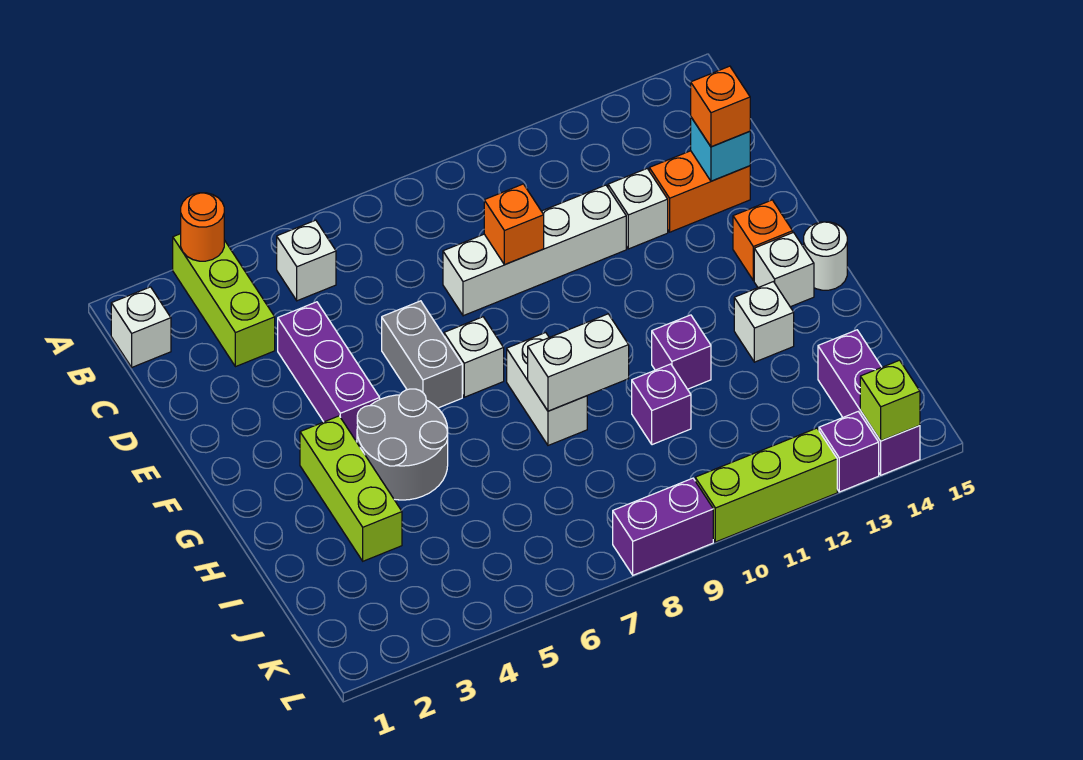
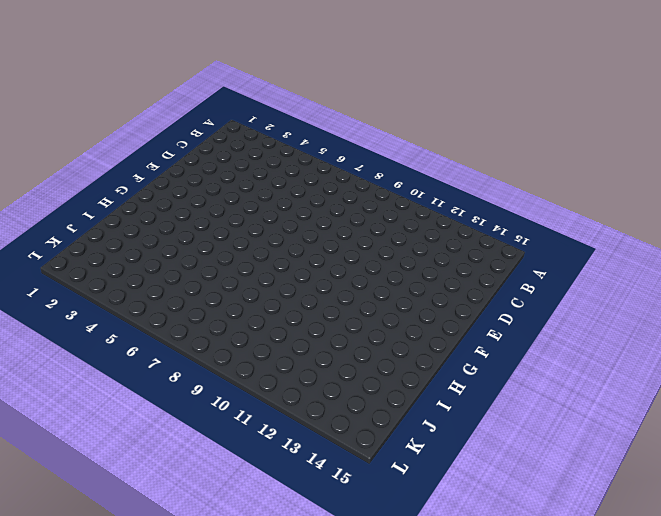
none -> lime 1x3 brick [173,234,275,367]
none -> white 1x1 brick [111,287,171,367]
none -> white 1x1 brick [277,220,336,301]

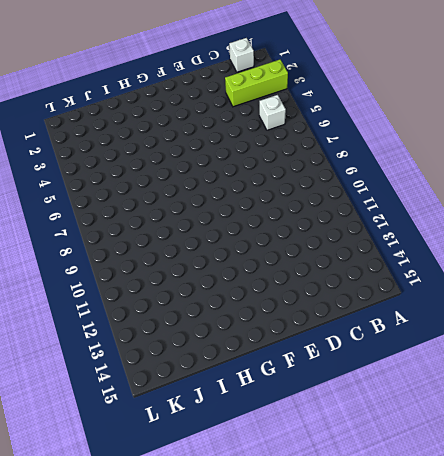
none -> purple 1x3 brick [278,302,380,441]
none -> white 1x4 brick [443,185,626,316]
none -> white 1x1 brick [608,169,668,249]

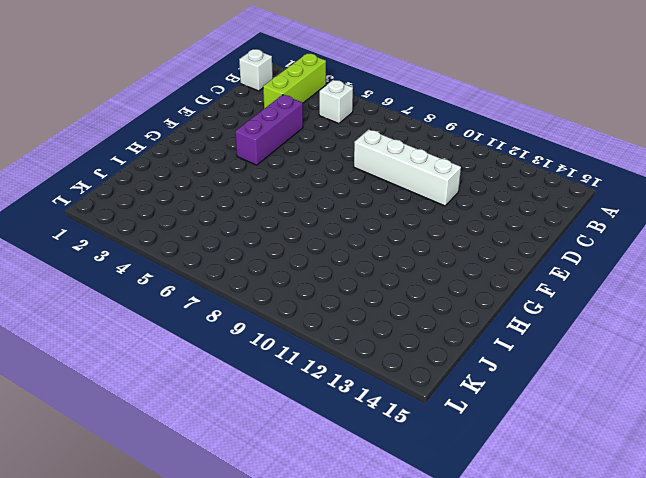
none -> white 1x1 brick [608,169,668,249]
none -> orange 1x2 brick [649,151,750,232]
none -> grey 1x2 brick [382,301,462,408]

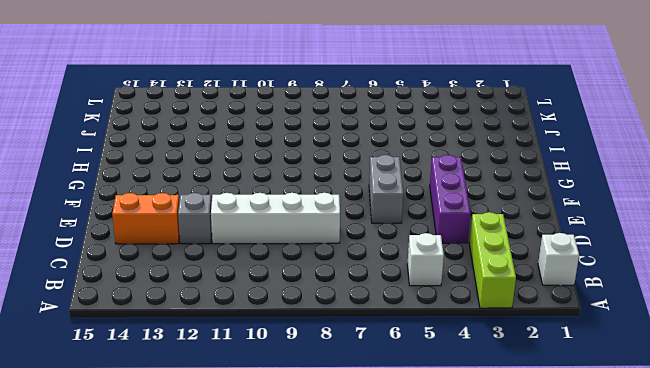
grey 1x1 brick [178,193,212,244] -> white 1x1 brick [608,169,668,249]
none -> white 1x1 brick [444,317,504,397]
none -> orange 1x1 brick [733,200,793,281]
none -> lime 1x3 brick [300,416,402,561]

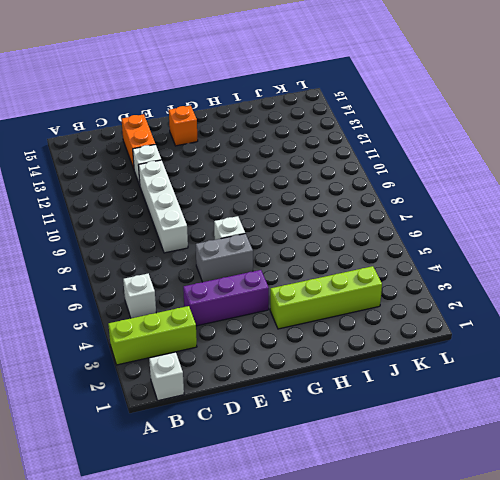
lime 1x4 brick [270,266,382,329] -> lime 1x3 brick [300,416,402,561]
none -> grey 2x2 round brick [357,389,448,500]
none -> white 1x2 brick [507,333,587,445]
none -> white 1x1 brick [754,233,814,307]

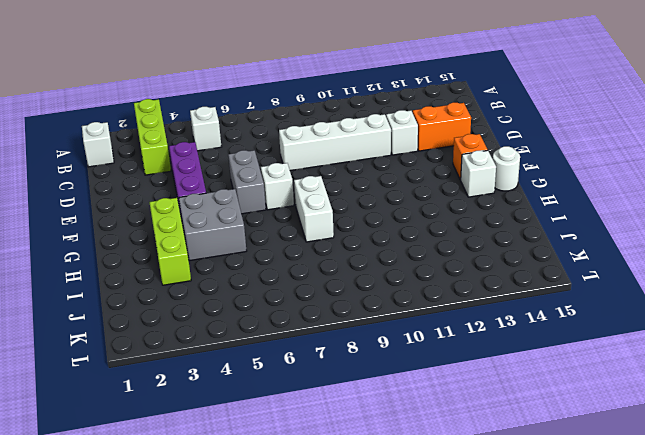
grey 2x2 brick [179,189,247,261] -> grey 2x2 round brick [357,389,448,500]
none -> purple 1x1 brick [652,315,711,389]
none -> white 1x1 brick [734,282,794,362]
none -> purple 1x1 brick [632,364,691,445]

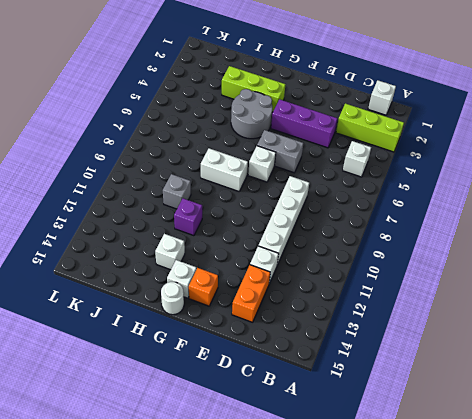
grey 1x1 brick [163,174,191,209] -> purple 1x1 brick [632,364,691,445]
none -> purple 1x3 brick [818,330,920,475]
none -> purple 1x2 brick [613,478,713,575]
none -> lime 1x3 brick [695,428,837,542]

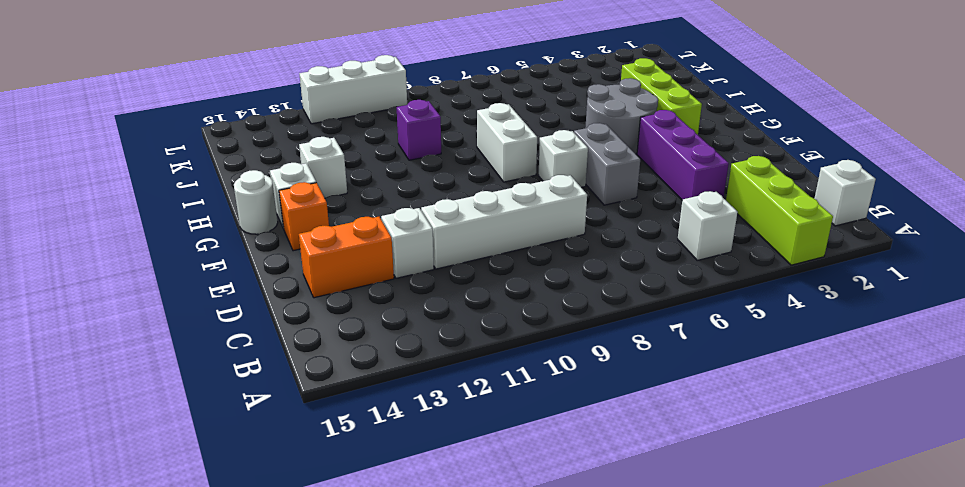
white 1x3 brick [300,55,407,124] -> lime 1x3 brick [695,428,837,542]
none -> purple 1x1 brick [652,315,711,389]
none -> purple 1x3 brick [818,330,920,475]
none -> purple 1x2 brick [613,478,713,575]

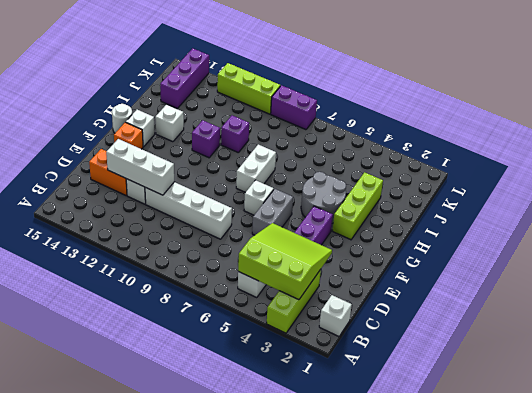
lime 3x3 slope [238,223,332,300] -> none
white 1x3 brick [106,139,174,195] -> none
none -> purple 1x1 brick [819,412,879,492]
none -> orange 1x1 round brick [181,193,224,261]
none -> orange 1x1 brick [484,184,544,265]

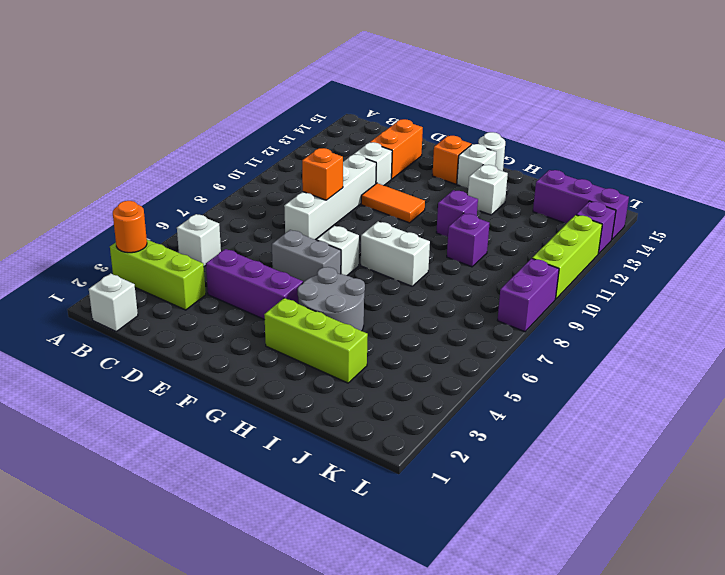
orange 1x2 tile [361,183,425,223] -> none
none -> cyan 1x1 brick [691,117,750,181]
none -> white 1x2 brick [528,314,629,411]
none -> lime 1x1 brick [860,360,920,441]

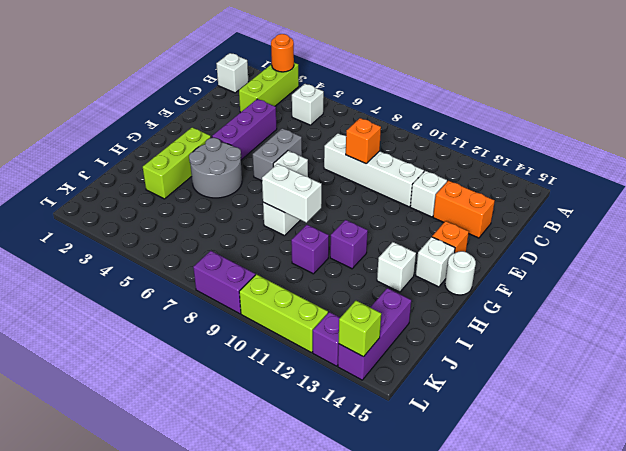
none -> cyan 1x1 brick [691,117,750,181]
none -> orange 1x1 brick [691,66,750,147]

